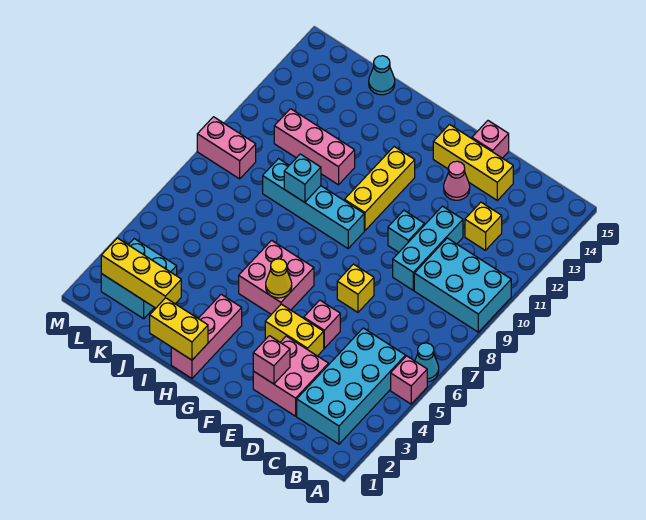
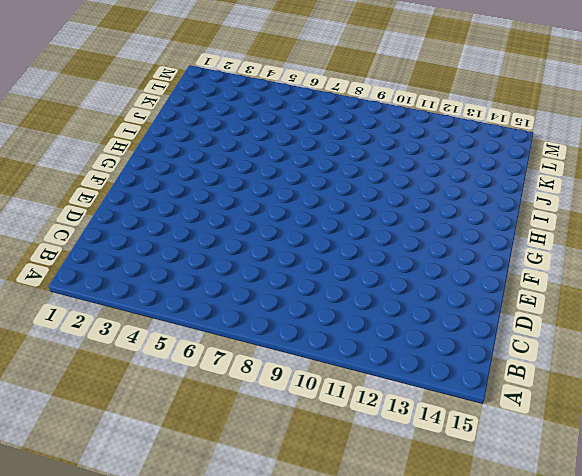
none -> pink 1x1 brick [391,356,427,404]
none -> cyan 1x1 cone [415,343,439,382]
none -> cyan 2x3 brick [414,238,511,332]

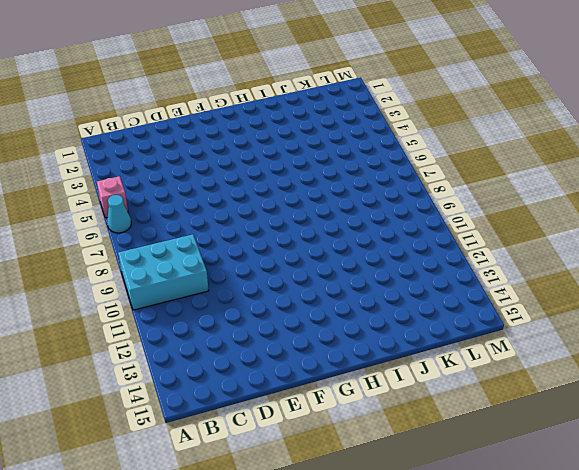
none -> cyan 2x4 brick [297,328,406,444]
none -> yellow 1x1 brick [465,202,502,250]
none -> pink 2x2 brick [253,336,328,416]

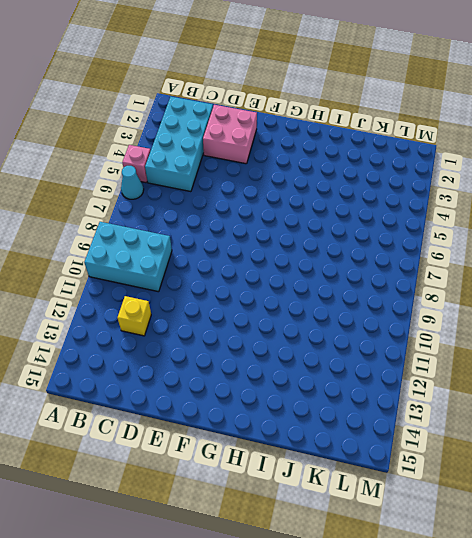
none -> cyan 1x3 brick [393,206,463,290]
none -> yellow 1x3 brick [433,125,513,200]
none -> yellow 1x2 brick [265,304,324,356]

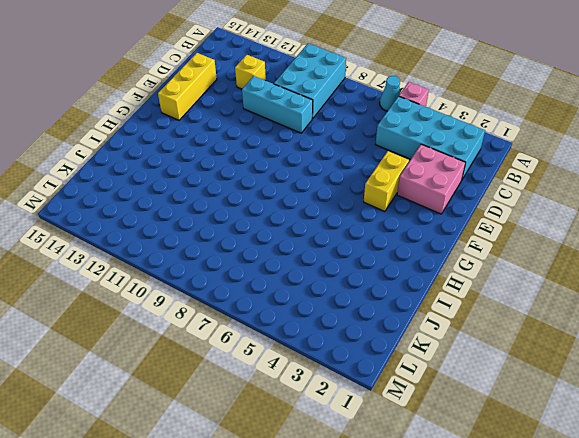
none -> pink 1x1 brick [304,300,340,348]
none -> yellow 1x1 brick [337,264,374,312]
none -> cyan 1x1 brick [388,210,425,252]

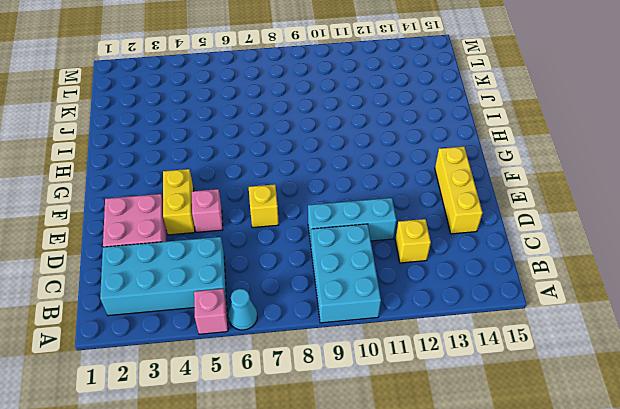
none -> cyan 1x1 brick [388,210,425,252]
none -> pink 1x1 cone [444,161,470,200]
none -> pink 1x1 brick [472,121,509,158]

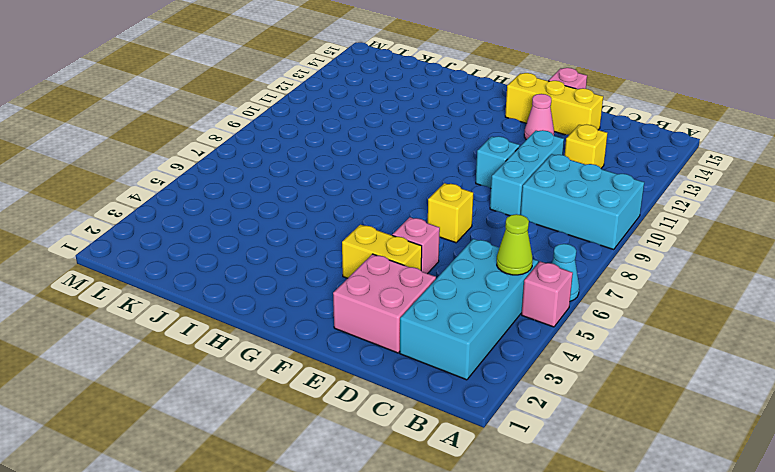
lime 1x1 cone [497,214,533,275] -> none
none -> pink 2x2 brick [239,240,314,314]
none -> cyan 1x4 brick [263,159,364,248]
none -> yellow 1x3 brick [344,147,415,231]

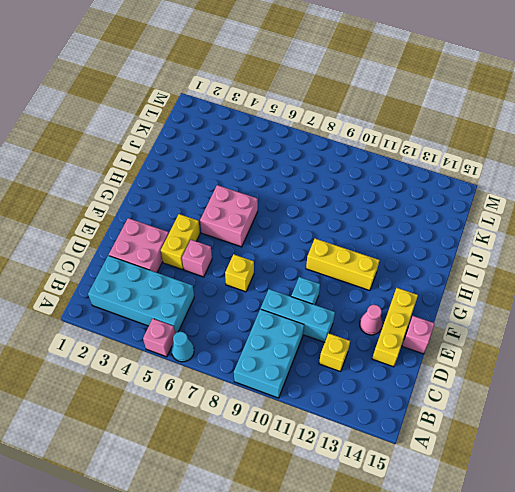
none -> cyan 1x4 brick [263,159,364,248]
none -> pink 1x3 brick [171,294,242,378]
none -> pink 1x3 brick [274,109,355,185]

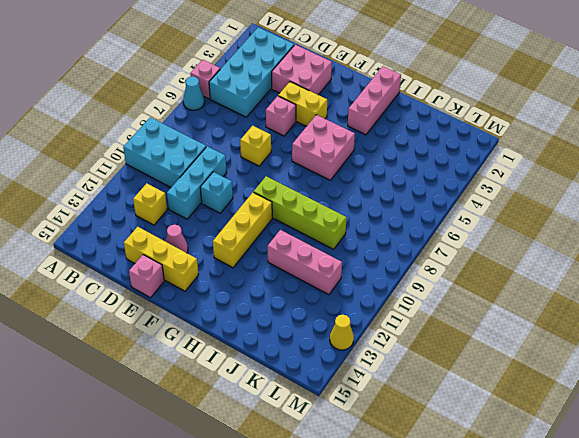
lime 1x4 brick [254,176,347,249] -> cyan 1x4 brick [263,159,364,248]
yellow 1x1 cone [330,315,354,350] -> yellow 1x1 cone moved to [266,259,292,298]
none -> cyan 1x1 cone [369,56,395,95]
none -> cyan 2x2 brick [101,239,177,319]
none -> pink 1x2 brick [197,117,256,179]

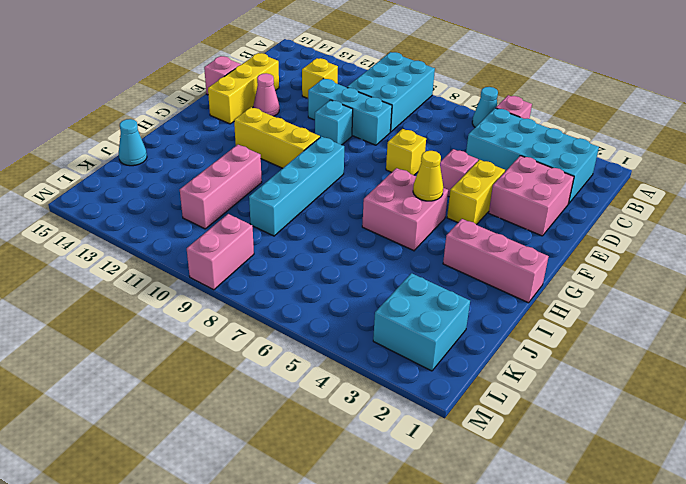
none -> pink 1x1 brick [253,336,290,384]
none -> yellow 1x2 brick [150,298,208,360]
none -> cyan 1x1 brick [284,154,321,202]

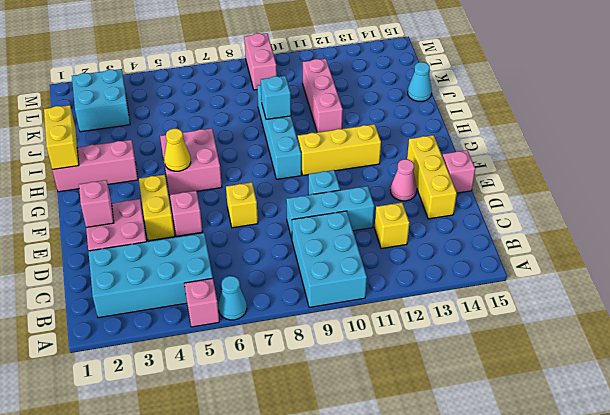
none -> yellow 1x3 brick [101,238,181,308]

